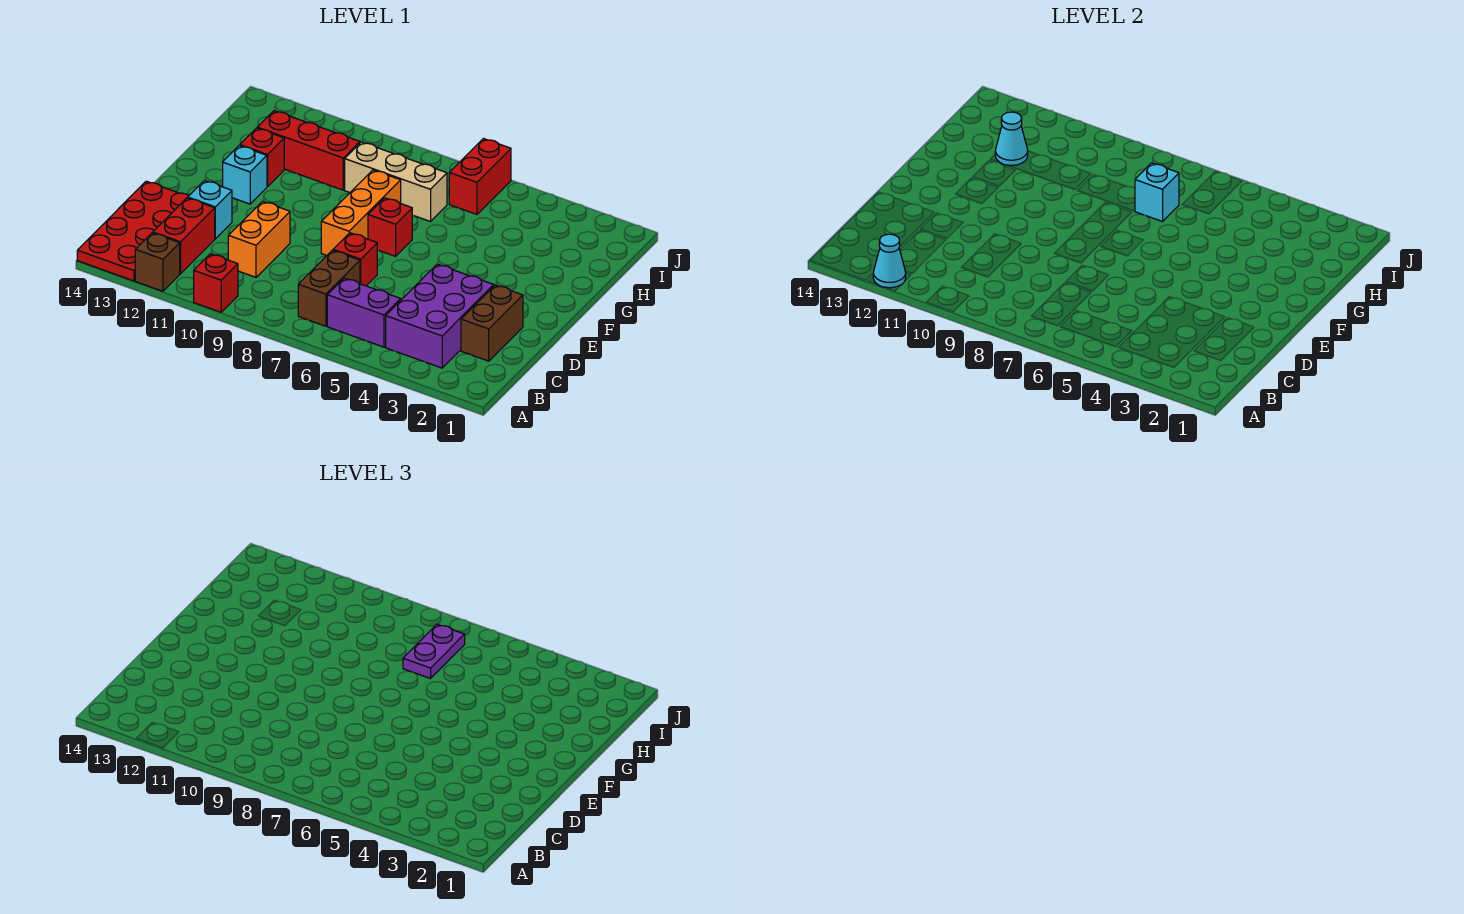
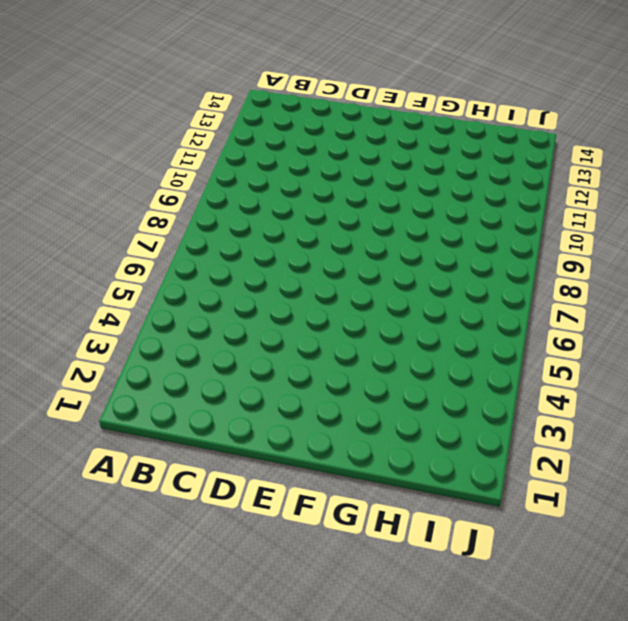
none -> red 1x1 brick [194,254,238,312]
none -> brown 1x1 brick [135,233,180,291]
none -> red 2x4 plate [77,181,189,281]

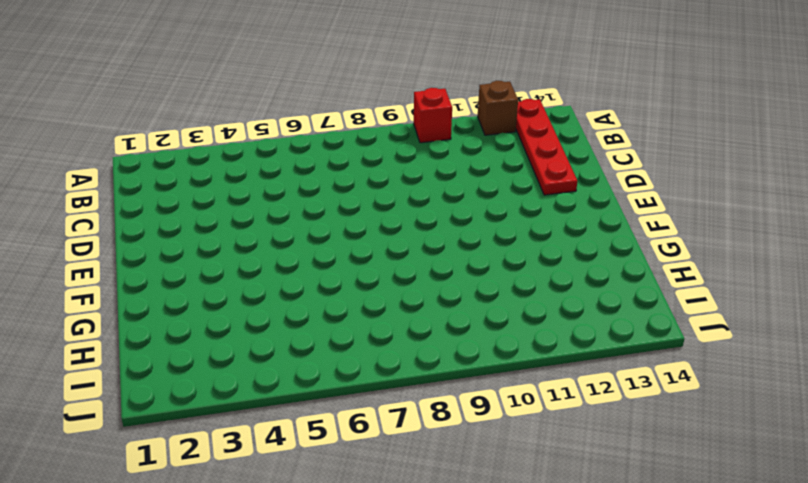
red 1x4 plate [516,99,577,195] -> red 2x4 plate [77,181,189,281]
none -> purple 2x3 brick [386,264,494,368]
none -> purple 1x2 brick [327,278,401,347]
none -> brown 1x2 brick [298,250,360,326]

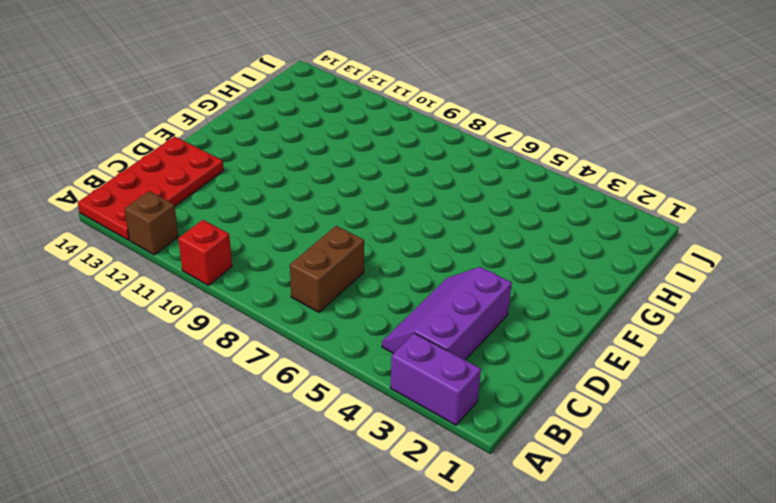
purple 1x2 brick [390,333,481,425] -> purple 1x2 brick moved to [327,278,401,347]
purple 2x3 slope [382,267,512,360] -> purple 2x3 brick [386,264,494,368]
none -> red 1x2 brick [153,198,215,274]
none -> brown 1x2 brick [461,285,523,361]
none -> orange 1x2 brick [228,201,290,277]

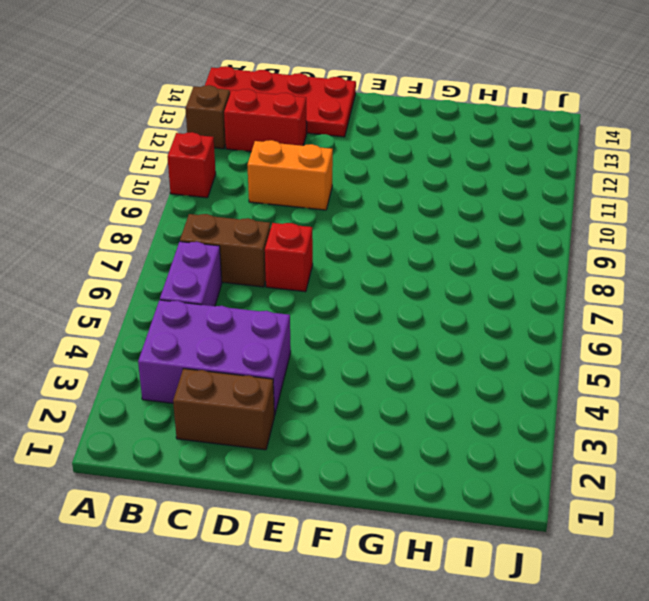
none -> cyan 1x1 brick [188,181,232,239]
none -> orange 1x3 brick [321,170,401,255]
none -> red 1x1 brick [368,198,412,256]

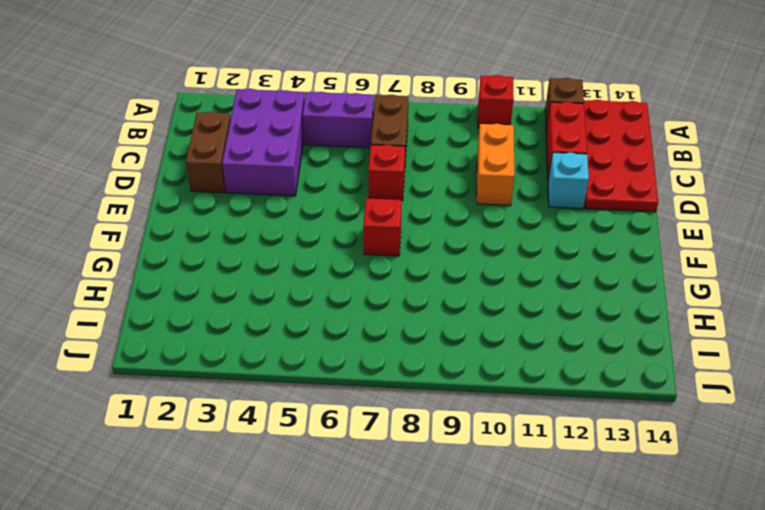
none -> orange 1x3 brick [321,170,401,255]
none -> cyan 1x1 brick [223,146,267,204]
none -> red 1x1 brick [240,128,284,187]

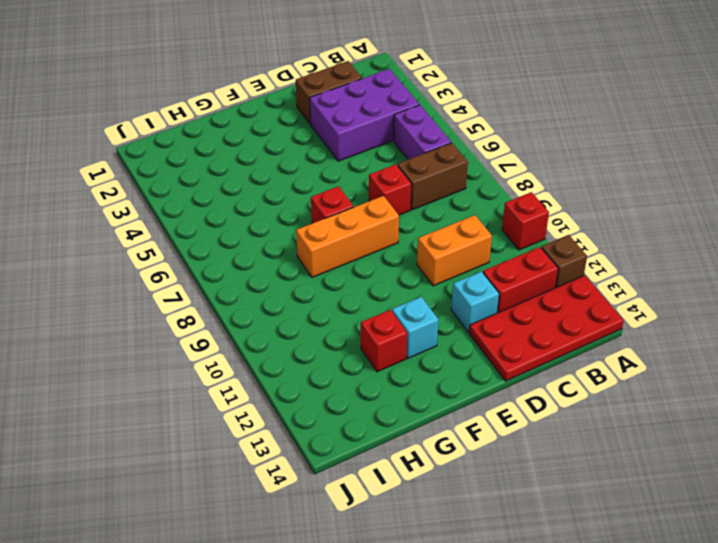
none -> tan 1x3 brick [345,142,447,222]
none -> red 1x3 brick [257,111,360,190]
none -> red 1x2 brick [449,139,511,214]

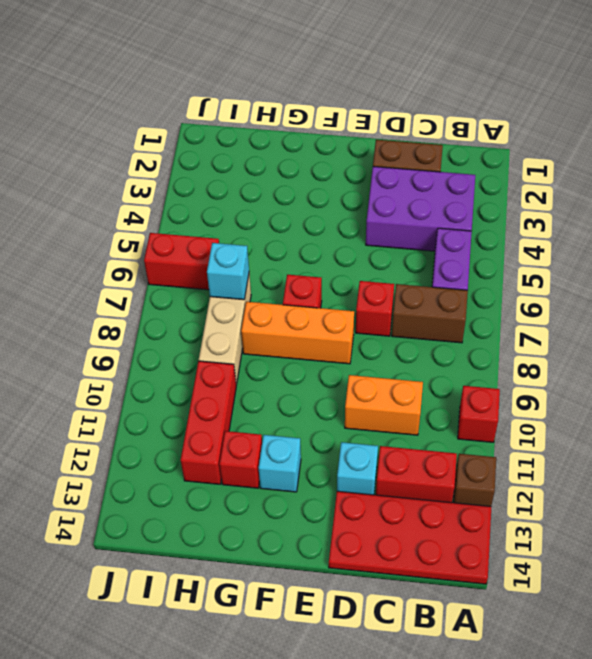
none -> cyan 1x1 cone [873,234,906,288]
none -> cyan 1x1 cone [995,112,1028,165]
none -> purple 1x2 plate [403,624,465,679]

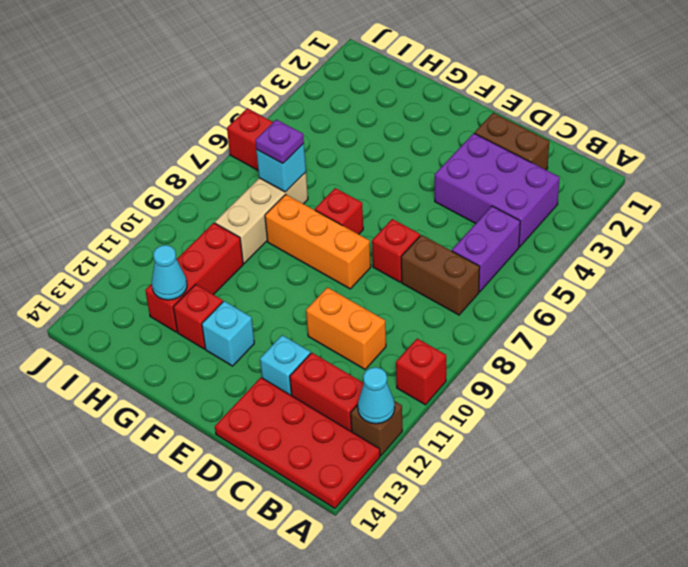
purple 1x1 plate [255,120,304,164] -> purple 1x2 plate [403,624,465,679]

